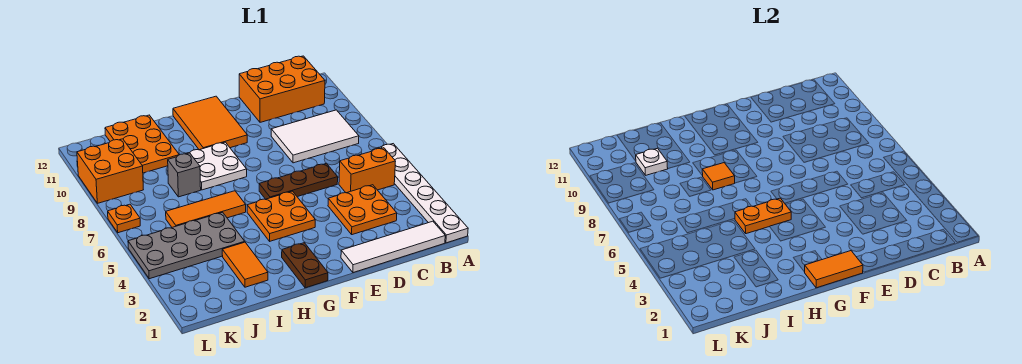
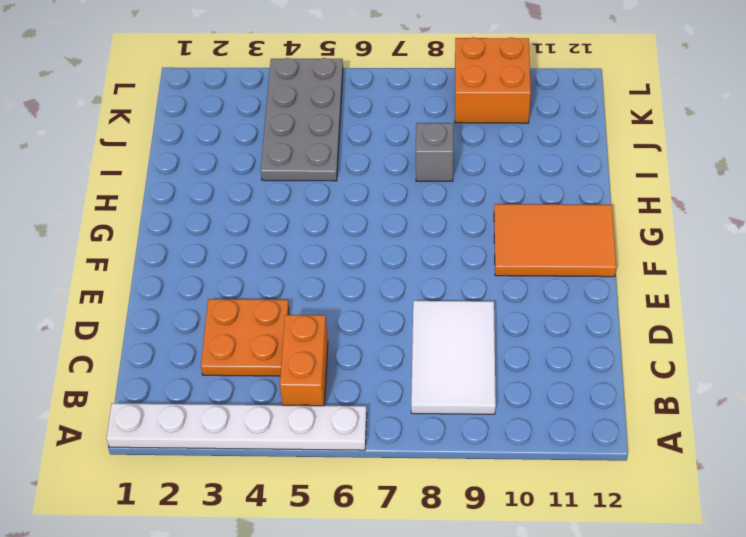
none -> white 1x4 tile [341,221,445,273]
none -> orange 2x3 brick [239,56,325,122]
none -> brown 1x3 plate [259,163,338,199]

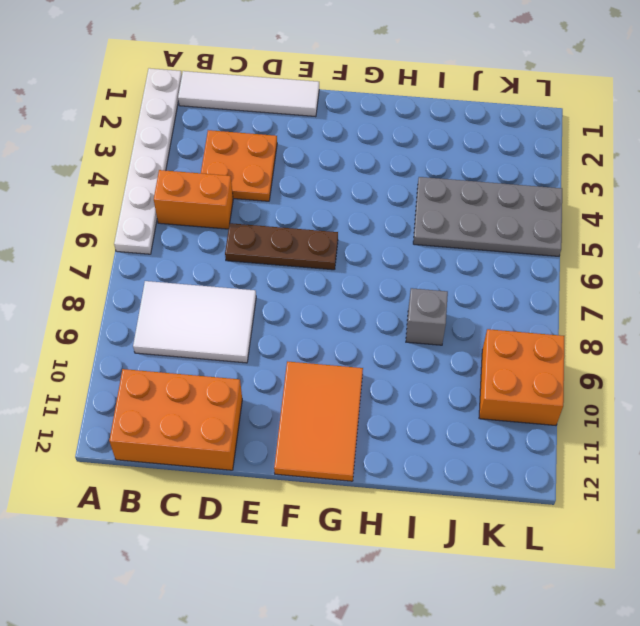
none -> orange 2x2 plate [247,191,315,241]
none -> brown 1x2 plate [282,243,328,288]
none -> white 2x2 plate [186,142,247,190]

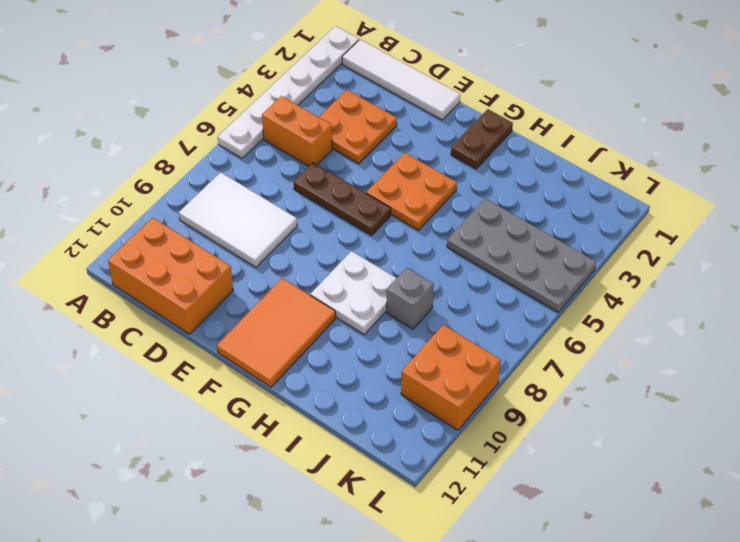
none -> orange 1x3 tile [166,191,246,227]
none -> orange 1x2 tile [222,242,268,287]
none -> orange 2x3 plate [105,115,179,173]

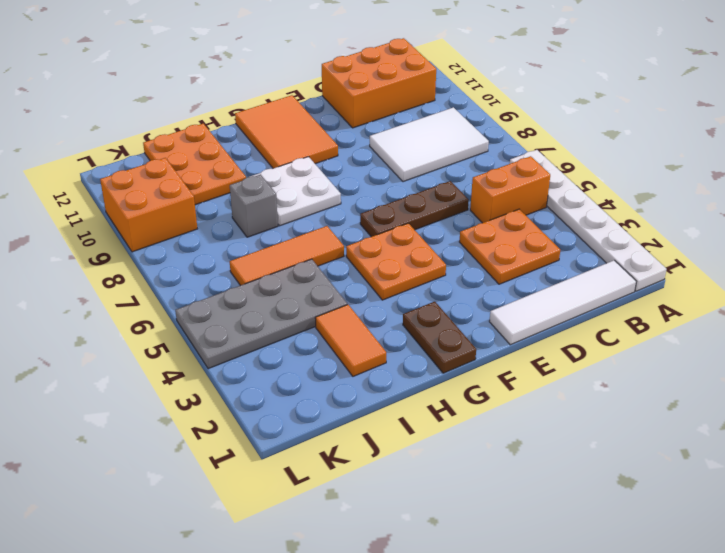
none -> orange 1x1 plate [108,204,140,233]
none -> orange 1x2 tile [805,251,863,288]
none -> orange 1x2 plate [735,198,791,234]

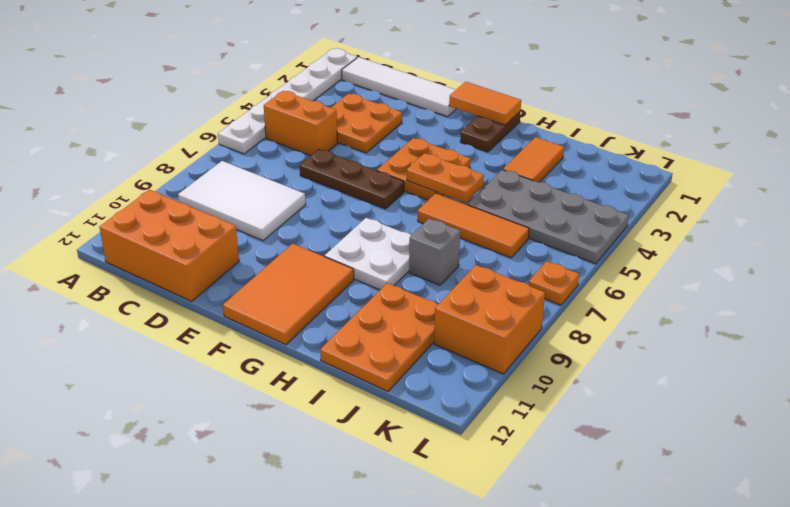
none -> orange 1x1 tile [702,163,735,190]
none -> white 1x1 plate [636,148,668,175]

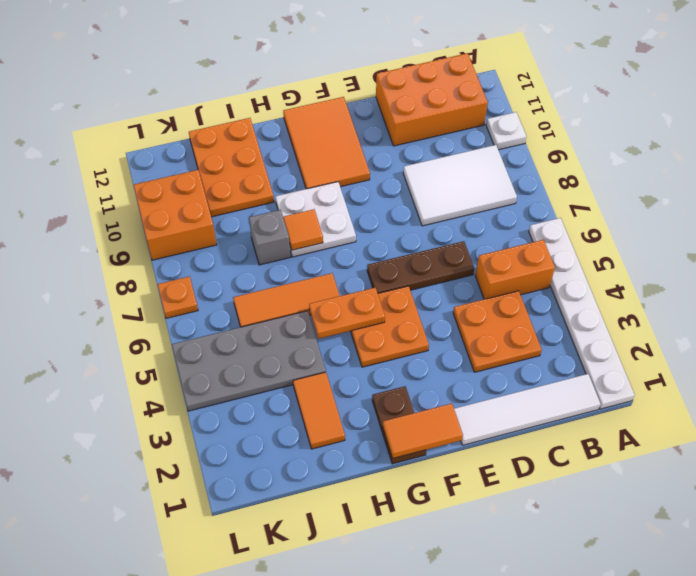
white 1x1 plate [486,112,527,150] -> white 1x1 plate moved to [636,148,668,175]

